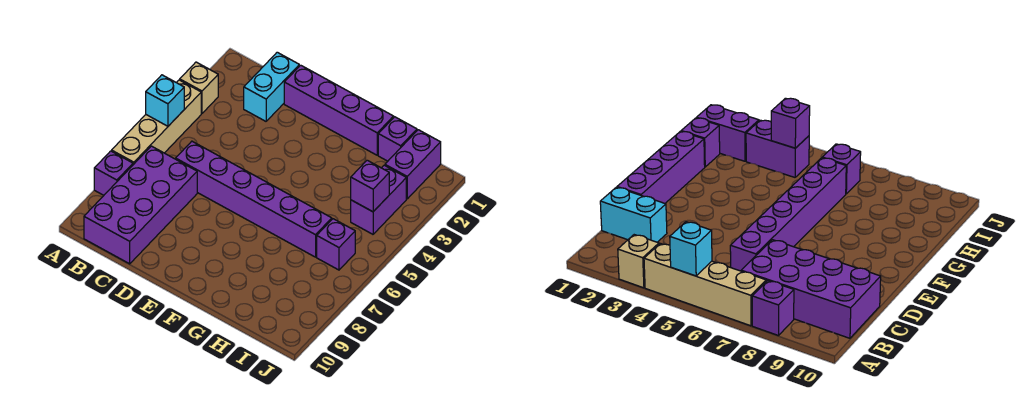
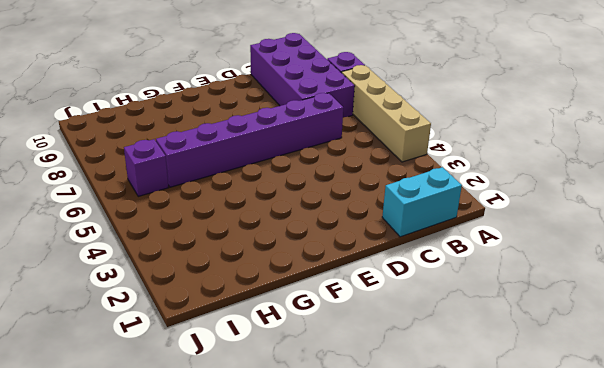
cyan 1x2 brick [382,167,462,237] -> cyan 1x2 brick turned to [244,52,299,121]
none -> tan 1x1 brick [180,62,218,113]
none -> purple 1x4 brick [284,65,394,155]
none -> purple 1x1 brick [378,117,417,161]

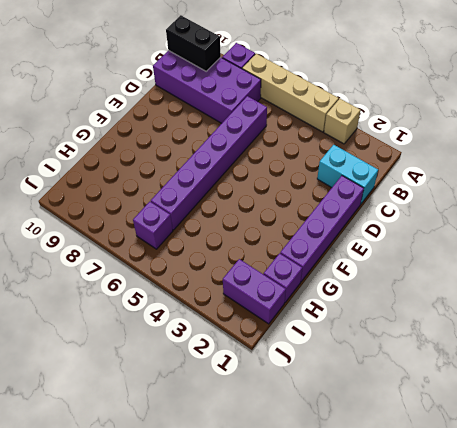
black 1x2 brick [166,15,221,71] -> none
none -> purple 1x2 brick [351,165,406,234]
none -> cyan 1x1 brick [146,75,184,126]
none -> purple 1x1 brick [351,160,389,212]

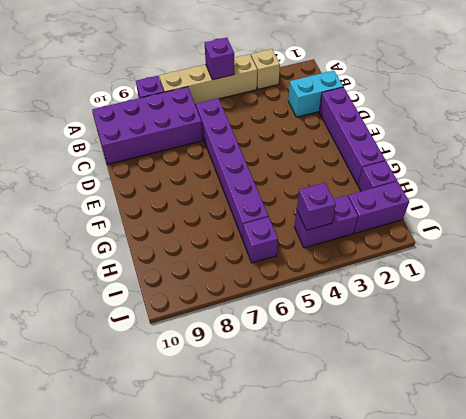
purple 1x1 brick [205,37,234,80] -> cyan 1x1 brick [146,75,184,126]

